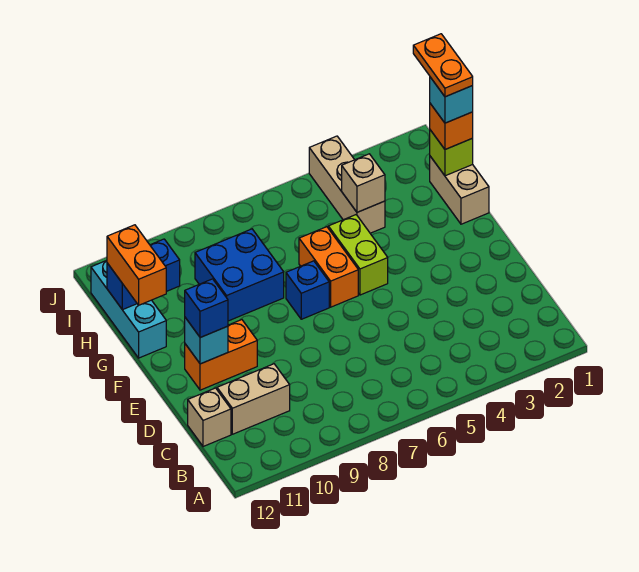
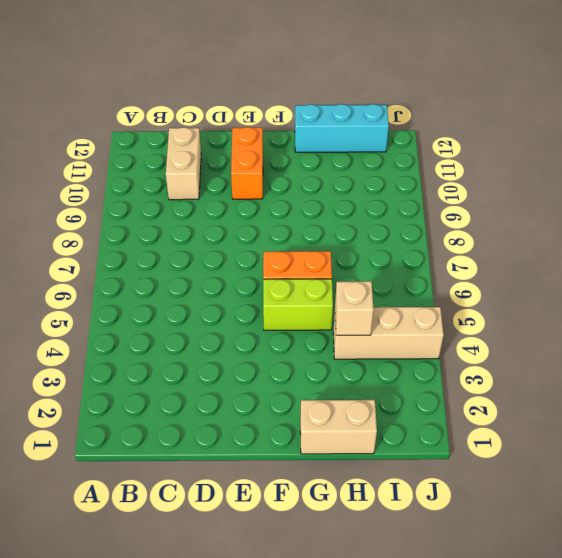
none -> tan 1x1 brick [188,388,231,447]
none -> blue 1x1 brick [286,261,329,319]
none -> blue 2x2 brick [195,229,284,321]

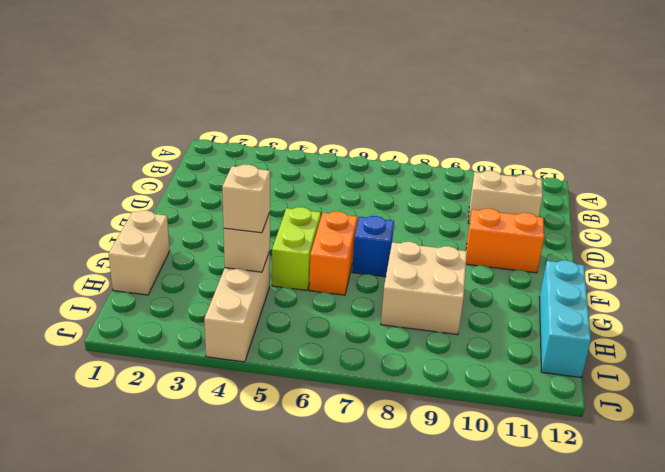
tan 2x2 brick [381,242,467,335] -> blue 2x2 brick [195,229,284,321]
tan 1x1 brick [222,165,270,233] -> tan 1x1 brick moved to [188,388,231,447]
none -> cyan 1x1 brick [185,318,228,364]
none -> lime 1x1 brick [430,130,473,176]
none -> blue 1x2 brick [107,239,180,310]

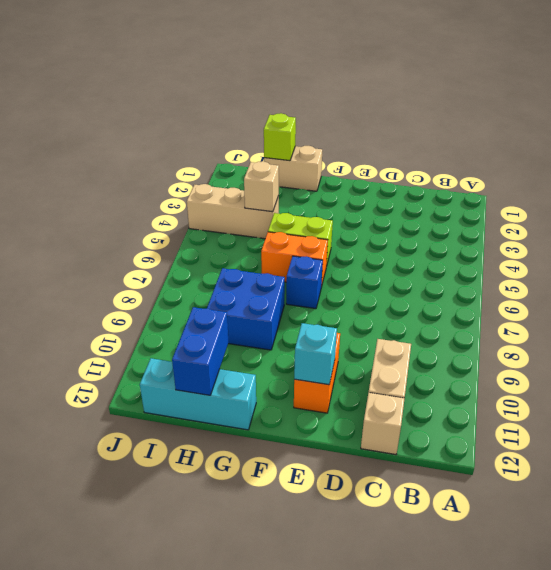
none -> blue 1x1 brick [185,279,228,338]
none -> orange 1x2 brick [107,225,166,305]
none -> orange 1x1 brick [430,104,473,149]

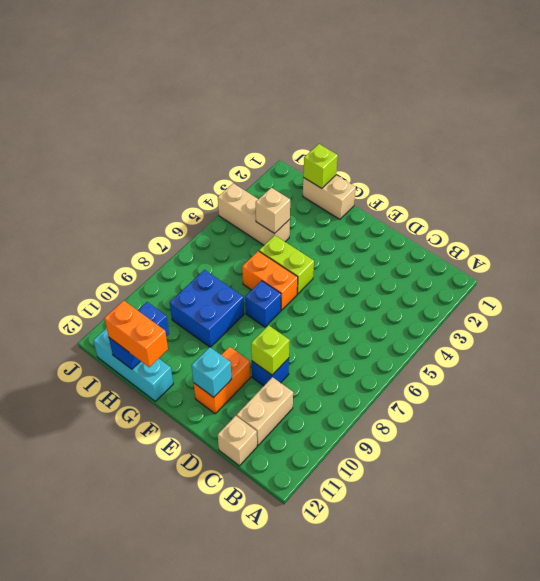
blue 1x1 brick [252,358,289,386] -> blue 1x1 brick moved to [185,279,228,338]
lime 1x1 brick [251,325,290,375] -> none
none -> orange 1x1 brick [430,104,473,149]
none -> cyan 1x1 brick [430,77,473,123]
none -> orange 1x2 plate [413,34,473,97]

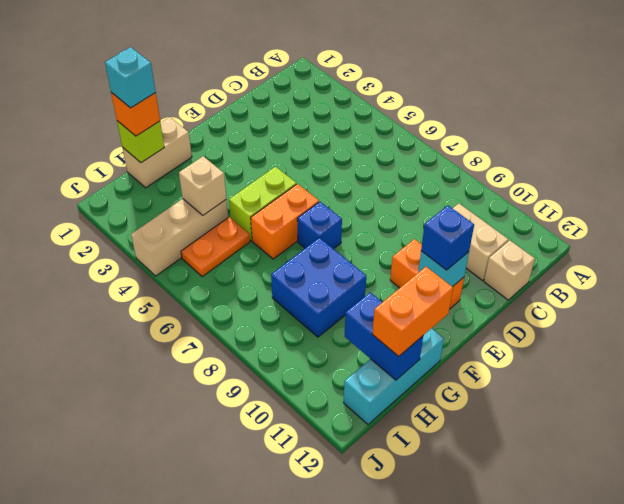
orange 1x2 plate [181,217,250,276] -> orange 1x2 plate moved to [413,34,473,97]

